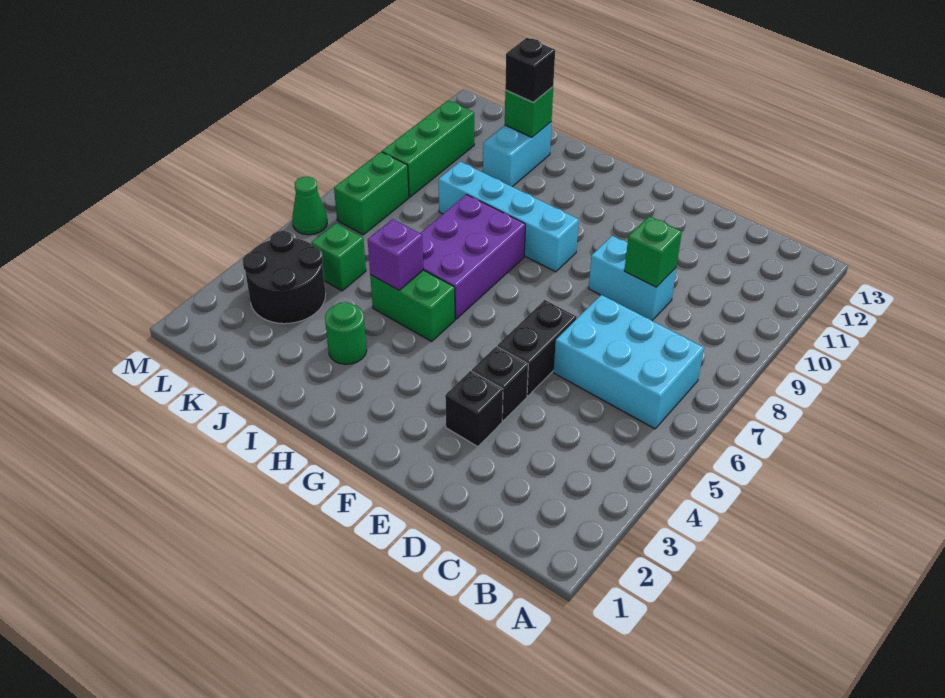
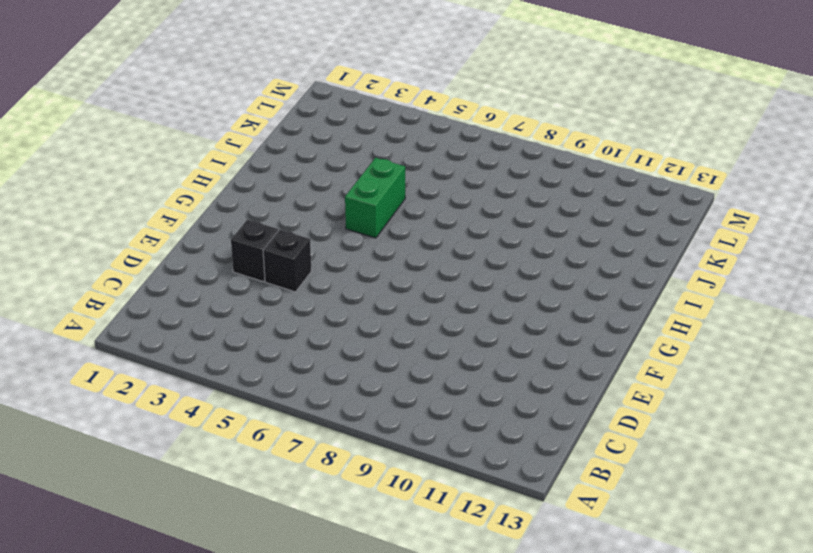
none -> cyan 2x3 brick [554,295,704,429]
none -> cyan 1x2 brick [589,236,676,320]
none -> black 1x2 brick [497,300,577,396]

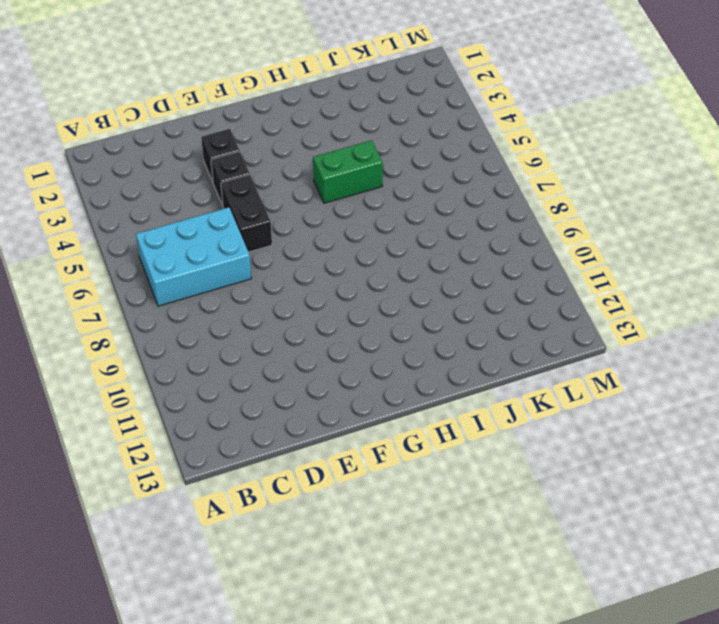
none -> cyan 1x2 brick [589,236,676,320]
none -> cyan 1x4 brick [438,162,579,272]
none -> purple 2x3 brick [420,195,525,319]

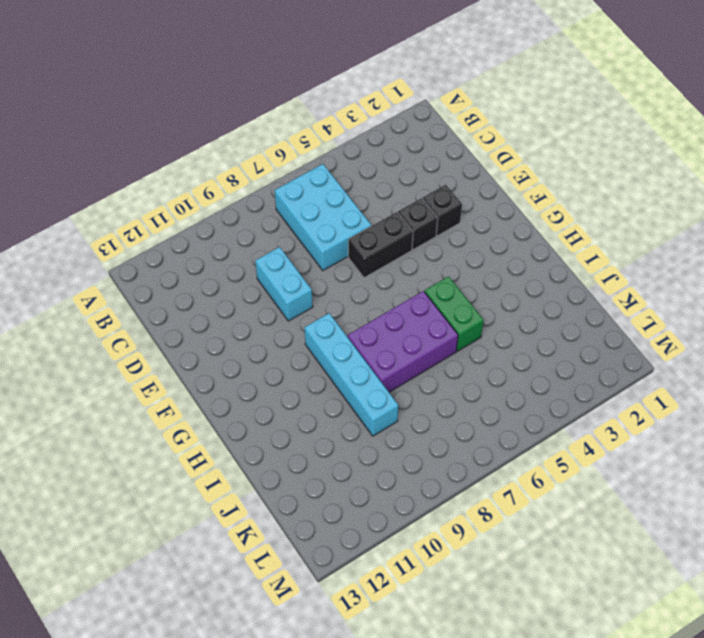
none -> green 1x1 round brick [325,302,367,364]
none -> cyan 1x2 brick [483,122,552,187]
none -> black 2x2 round brick [243,231,326,324]

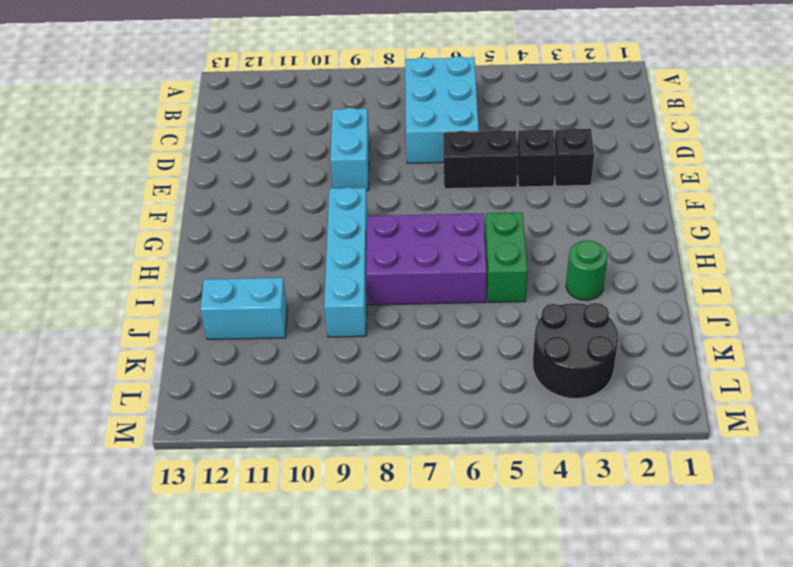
none -> green 1x1 brick [311,223,366,291]
none -> green 1x2 brick [334,152,409,235]
none -> green 1x3 brick [382,100,474,197]

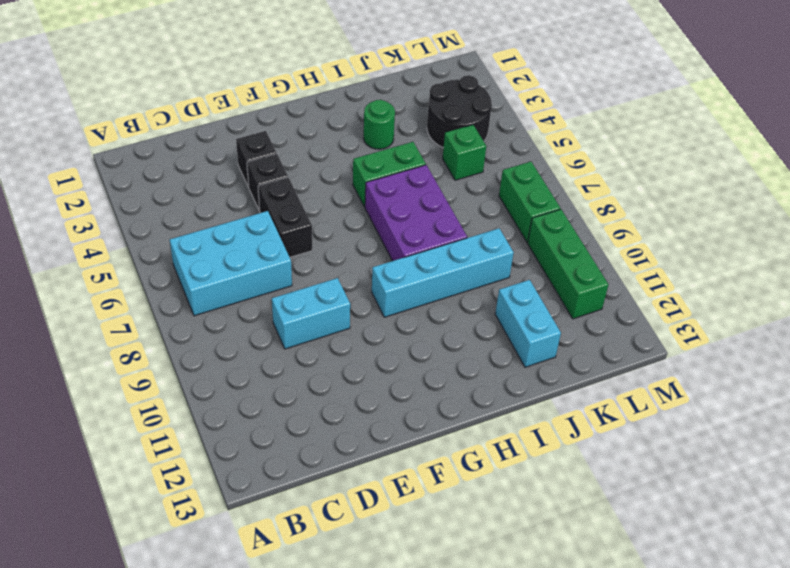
none -> green 1x1 cone [292,177,327,235]
none -> green 1x1 brick [624,216,682,287]
none -> purple 1x1 brick [368,219,423,290]

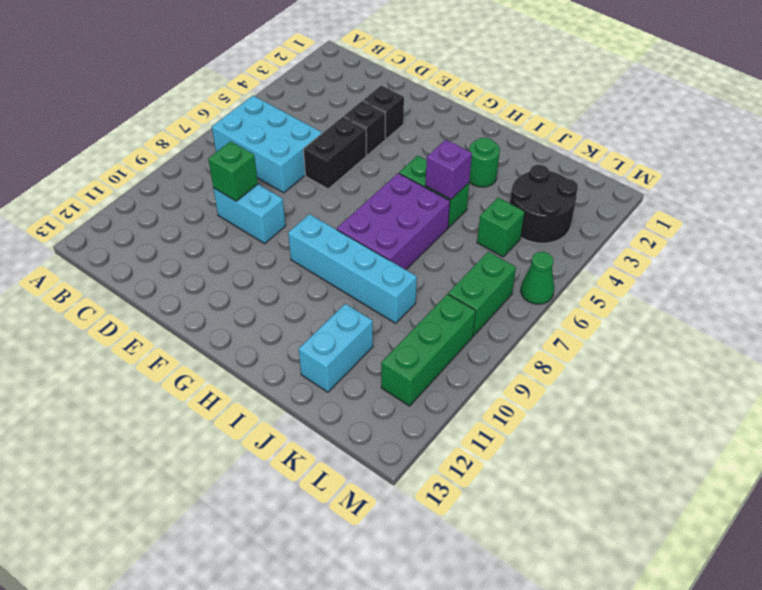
none -> green 1x1 brick [505,87,553,137]
none -> black 1x1 brick [505,38,555,102]

